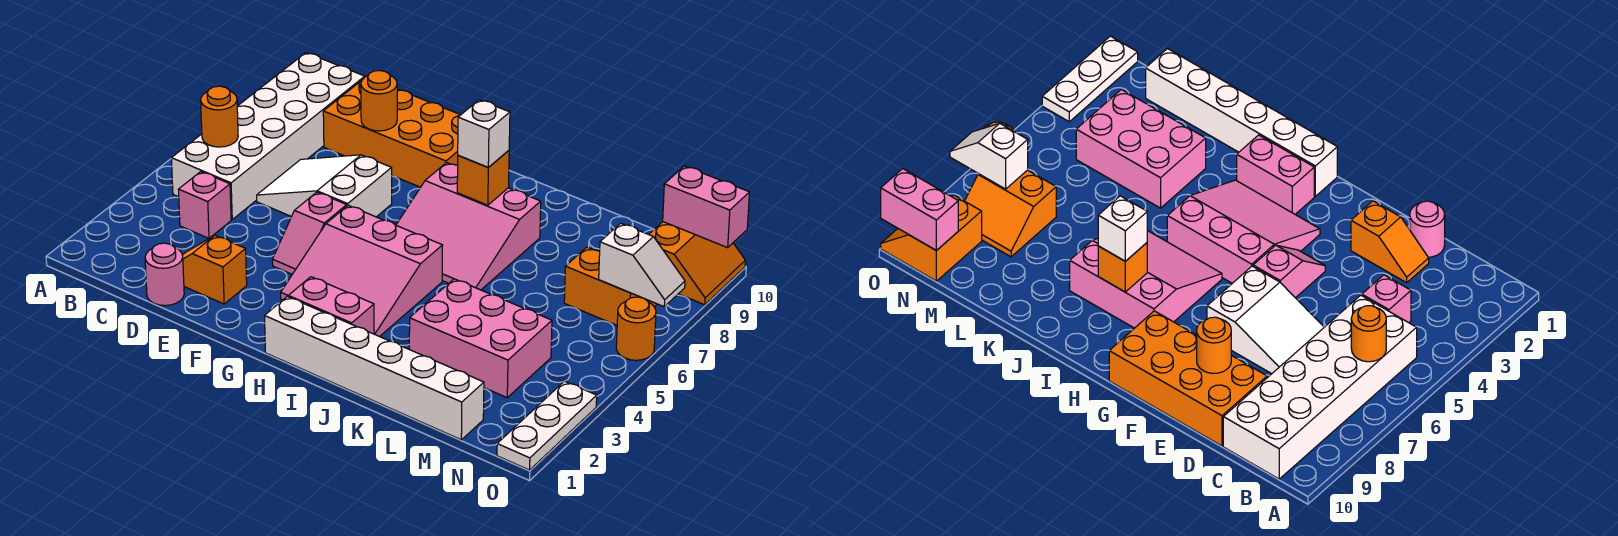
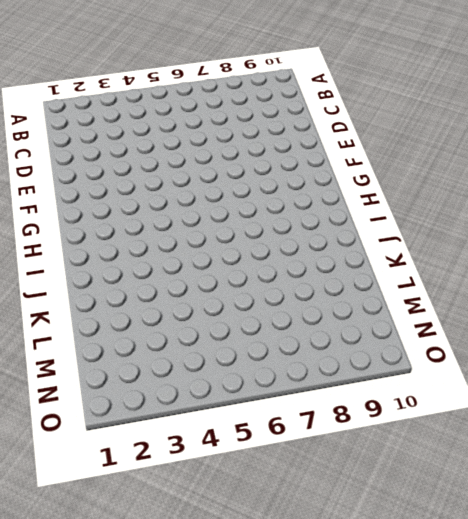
none -> white 2x6 brick [171,53,365,219]
none -> pink 1x1 brick [178,172,231,238]
none -> pink 1x1 round brick [145,243,184,306]

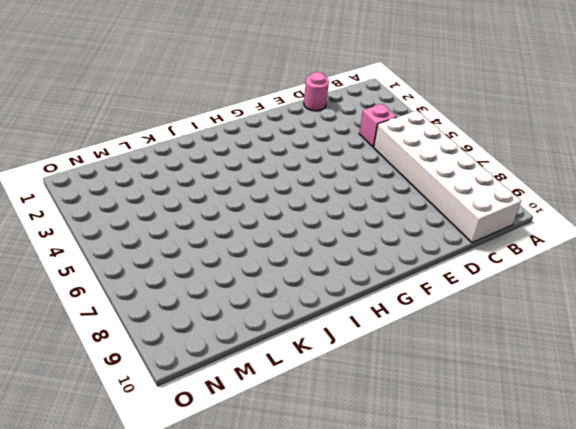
none -> orange 1x2 slope [182,235,247,304]
none -> white 2x3 slope [257,155,392,217]
none -> orange 2x4 brick [323,81,460,187]

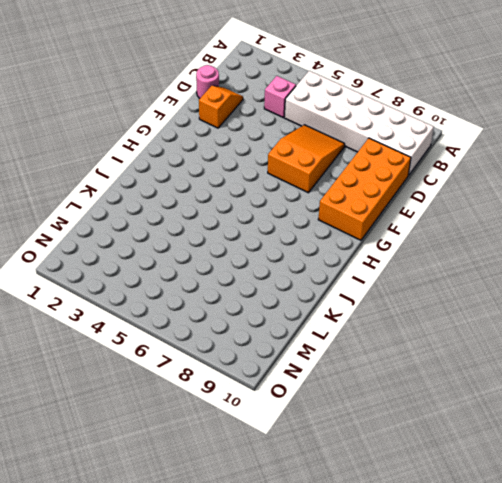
orange 2x3 slope [268,125,345,193] -> white 2x3 slope [257,155,392,217]
none -> pink 1x2 slope [272,192,347,274]
none -> pink 3x3 slope [281,205,443,337]
none -> white 1x6 brick [265,297,484,440]

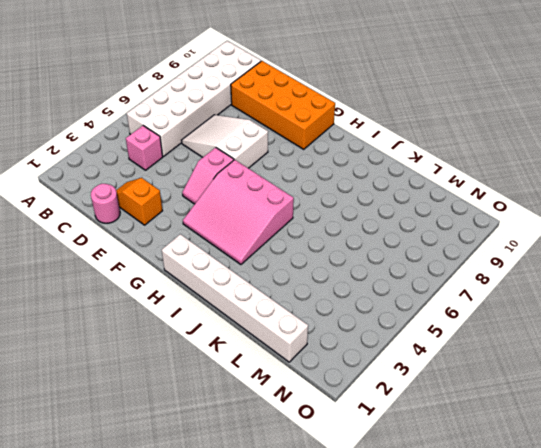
none -> pink 1x2 brick [288,277,374,334]
none -> pink 3x3 slope [396,163,541,290]
none -> pink 2x3 brick [409,279,552,398]

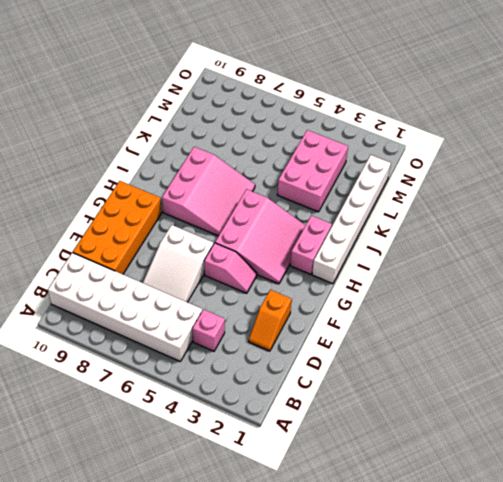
none -> pink 1x1 round brick [145,243,184,306]
none -> orange 2x2 slope [564,247,657,325]
none -> orange 2x2 slope [649,222,745,305]

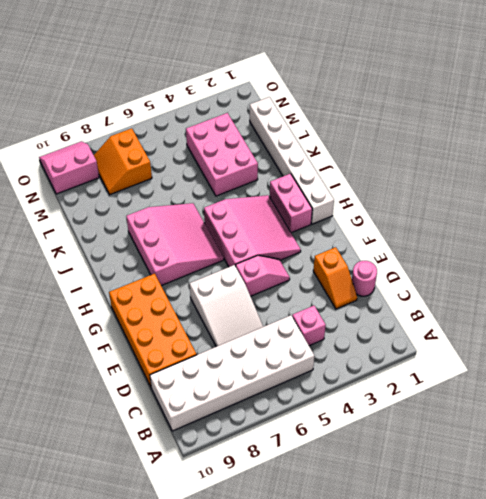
pink 2x2 slope [39,141,99,194] -> orange 2x2 slope [649,222,745,305]
none -> white 1x3 plate [497,381,597,470]
none -> orange 1x1 round brick [616,297,656,360]
none -> orange 1x1 round brick [201,86,238,147]

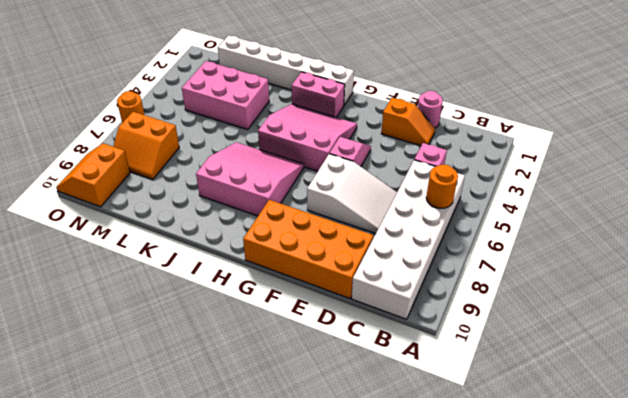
none -> white 1x3 plate [497,381,597,470]
none -> orange 1x1 round brick [361,71,397,131]
none -> orange 1x1 brick [457,151,509,205]

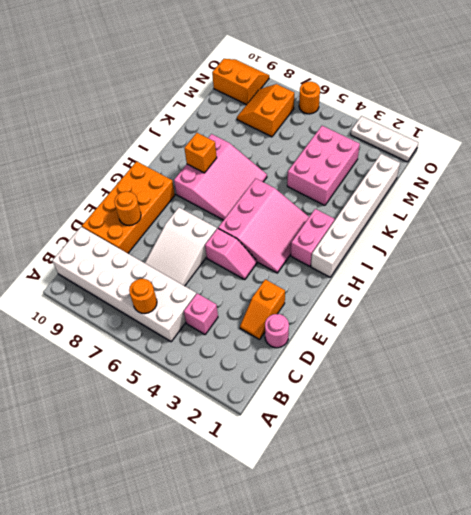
none -> white 1x2 slope [599,223,685,307]
none -> pink 1x2 brick [663,166,750,248]
none -> white 1x1 brick [458,100,510,167]

